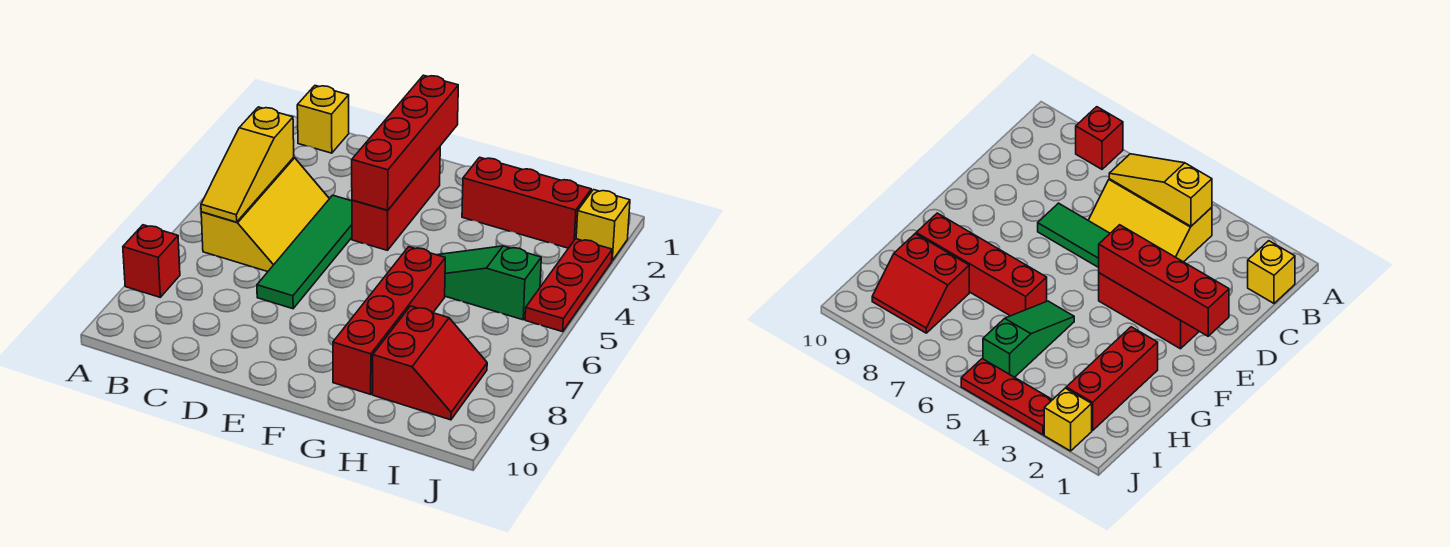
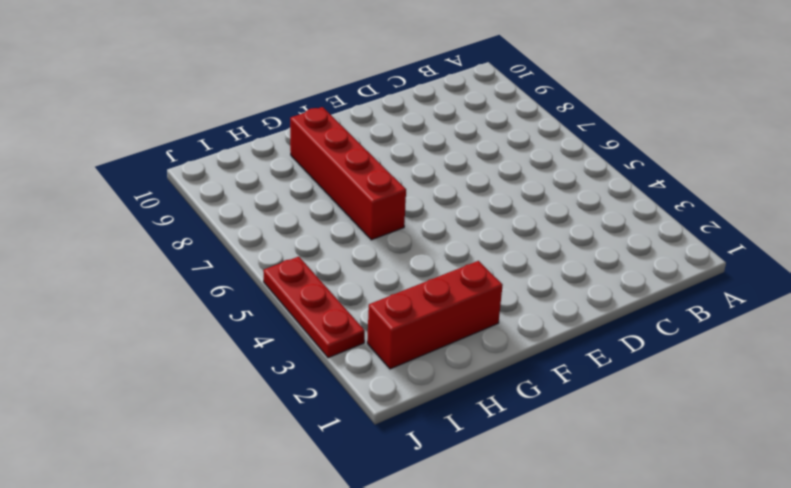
none -> red 1x1 brick [123,225,180,297]
none -> yellow 1x1 brick [297,86,349,153]
none -> yellow 2x3 slope [201,157,329,272]

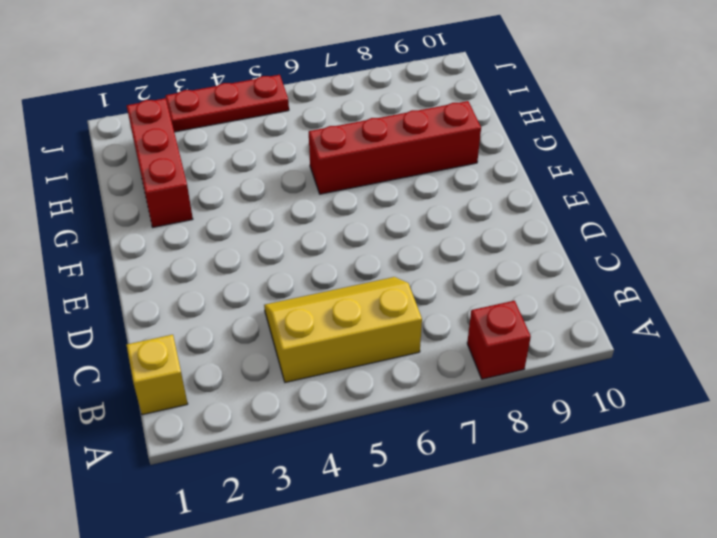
none -> green 1x4 tile [257,195,352,309]
none -> red 1x3 brick [352,147,440,250]
none -> green 1x3 slope [439,246,541,320]

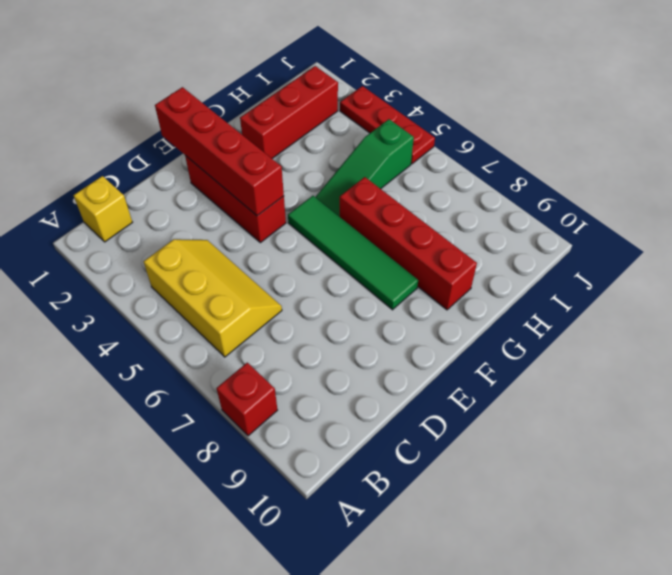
green 1x4 tile [288,196,418,310] -> green 1x4 tile moved to [257,195,352,309]
none -> red 2x2 slope [373,306,487,420]
none -> yellow 1x1 brick [576,190,630,261]
none -> yellow 1x3 slope [201,107,294,222]

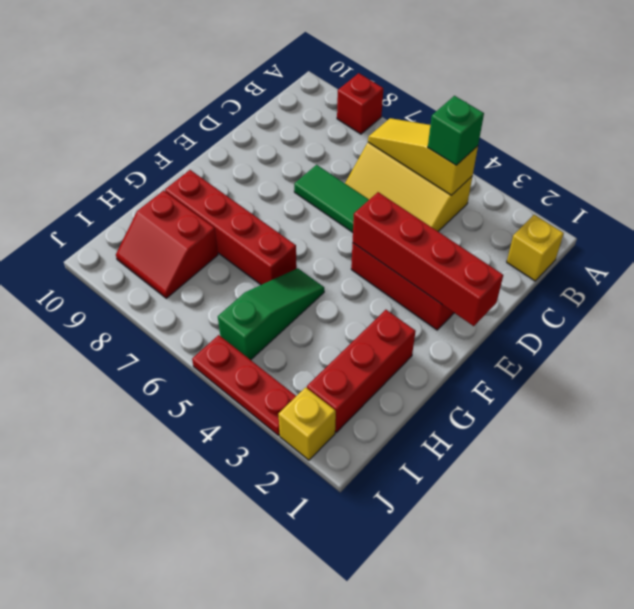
green 1x1 brick [428,96,484,165] -> none

